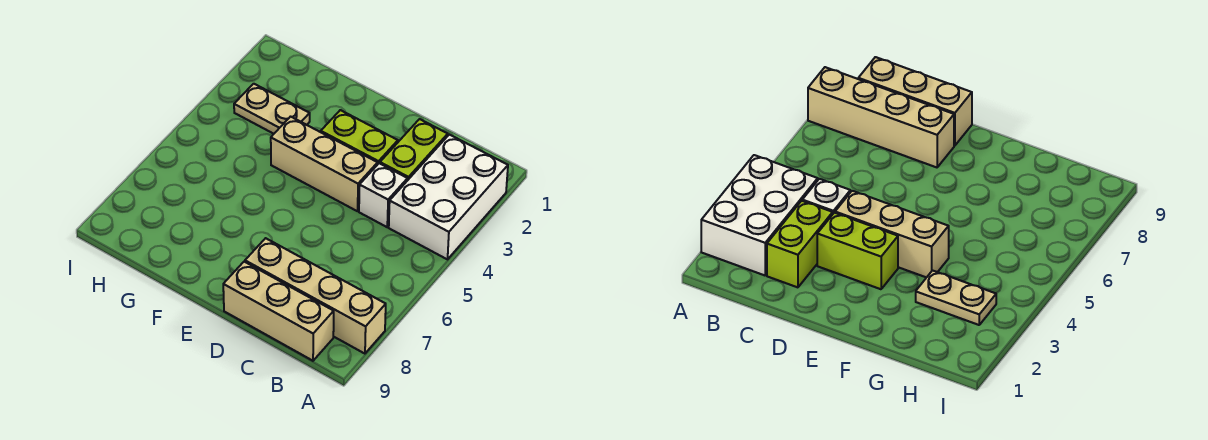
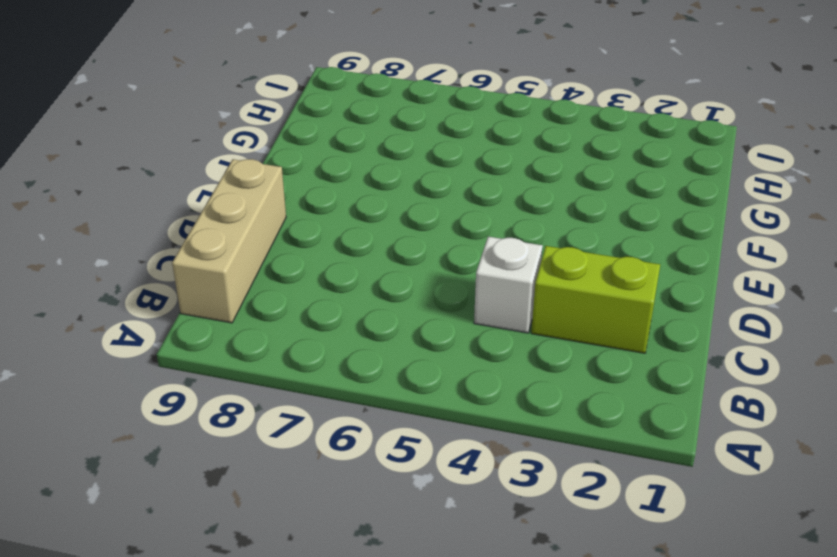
none -> white 2x3 brick [389,135,508,259]
none -> tan 1x4 brick [245,238,386,354]

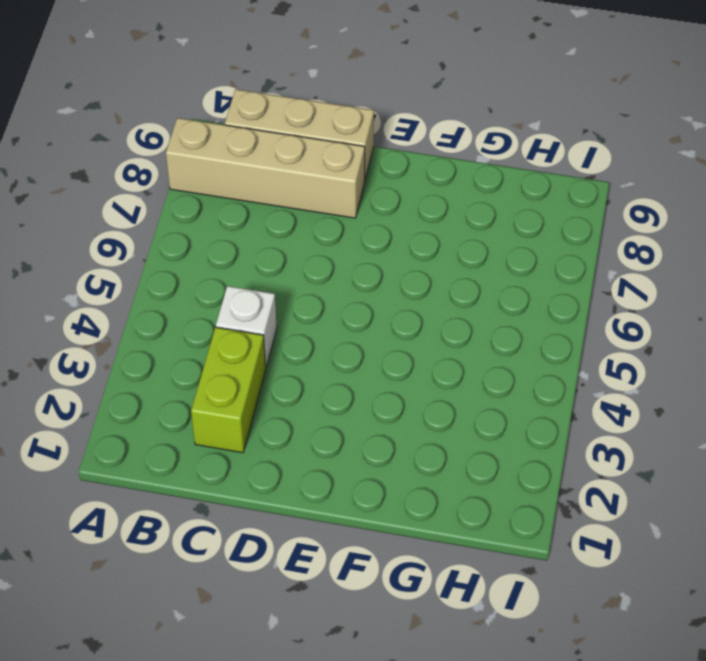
none -> white 2x3 brick [389,135,508,259]
none -> lime 1x2 brick [321,110,398,164]

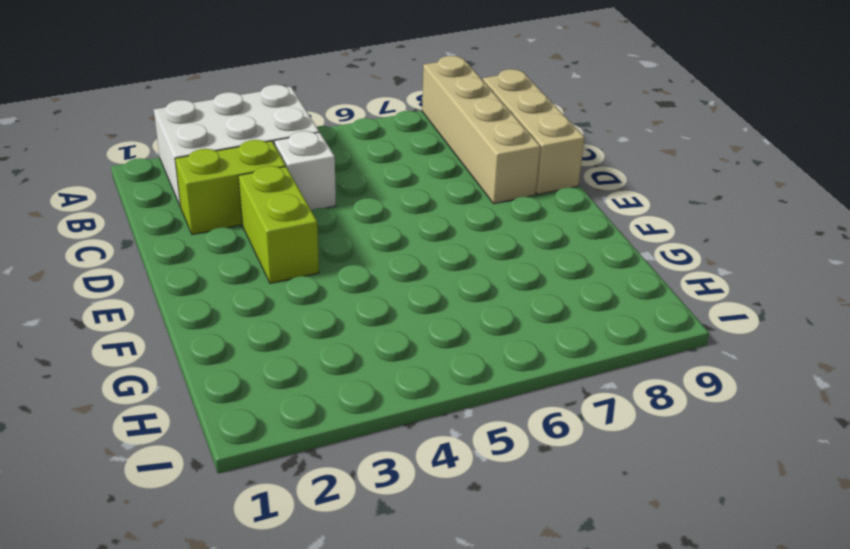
none -> tan 1x3 brick [271,117,378,211]
none -> tan 1x2 plate [234,84,310,134]

